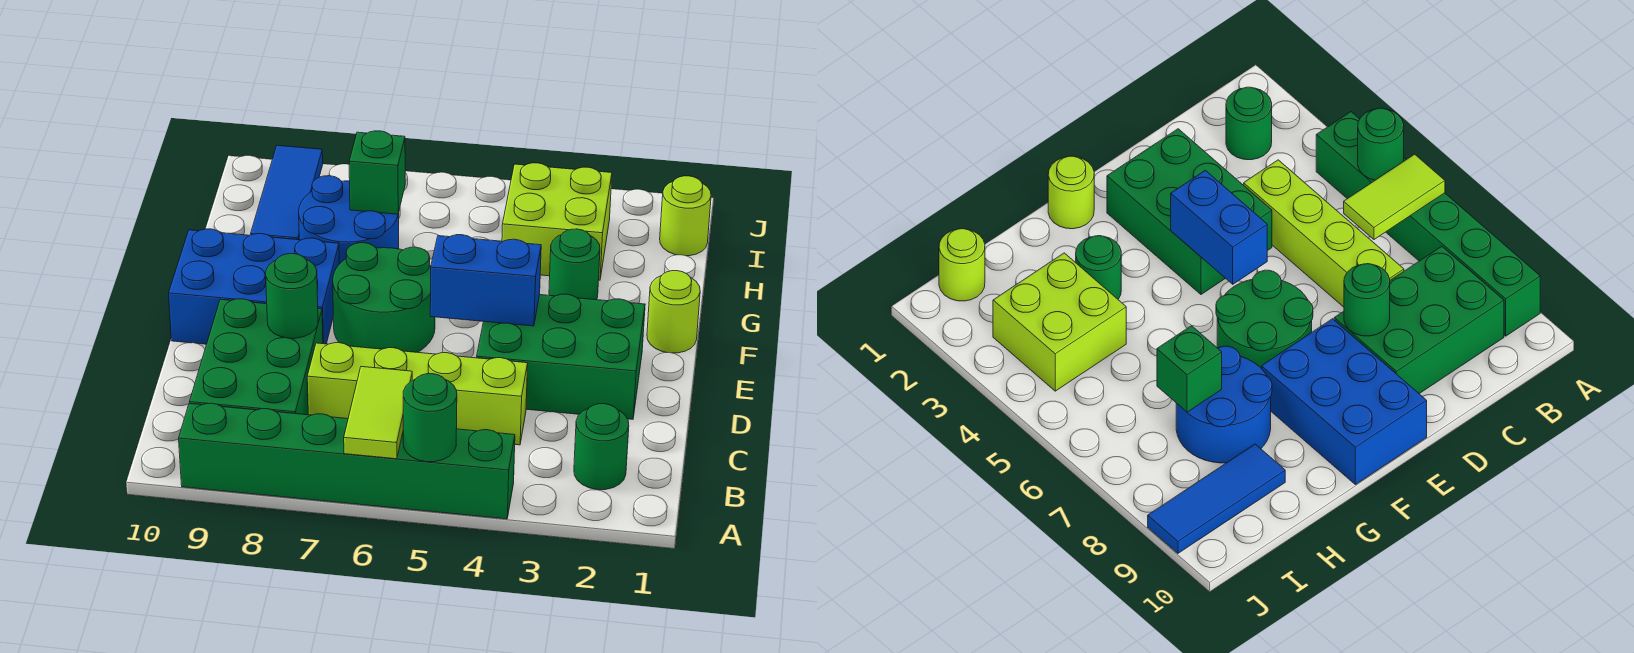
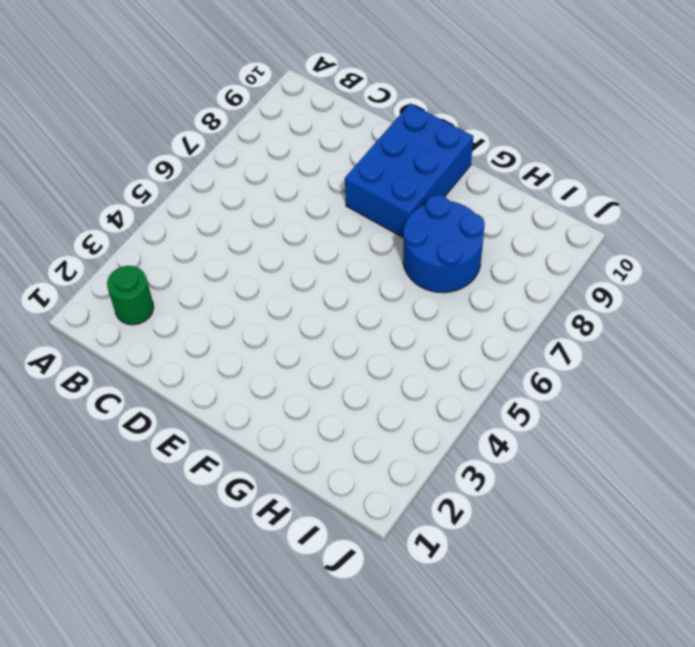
none -> green 1x6 brick [179,403,515,519]
none -> green 2x3 brick [190,299,323,415]
none -> lime 1x4 brick [307,343,528,445]

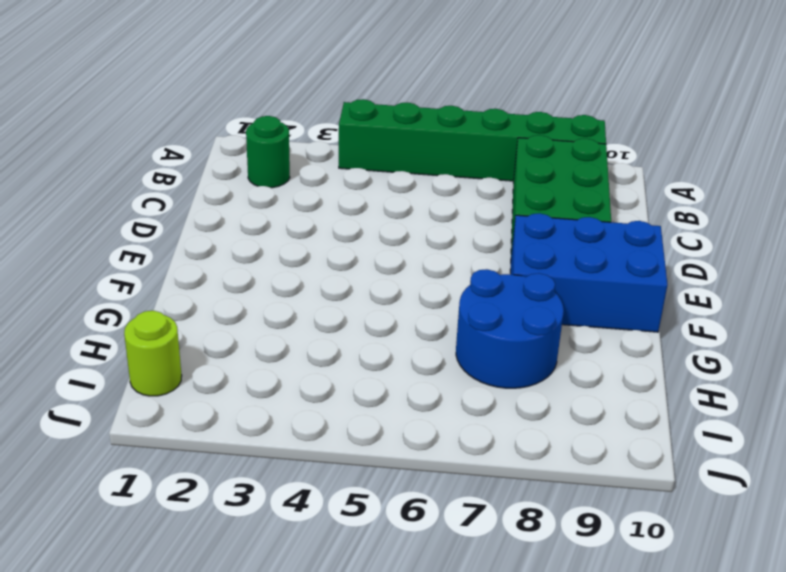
none -> lime 1x4 brick [307,343,528,445]
none -> green 2x3 brick [477,294,645,419]
none -> green 2x2 round brick [333,243,435,352]

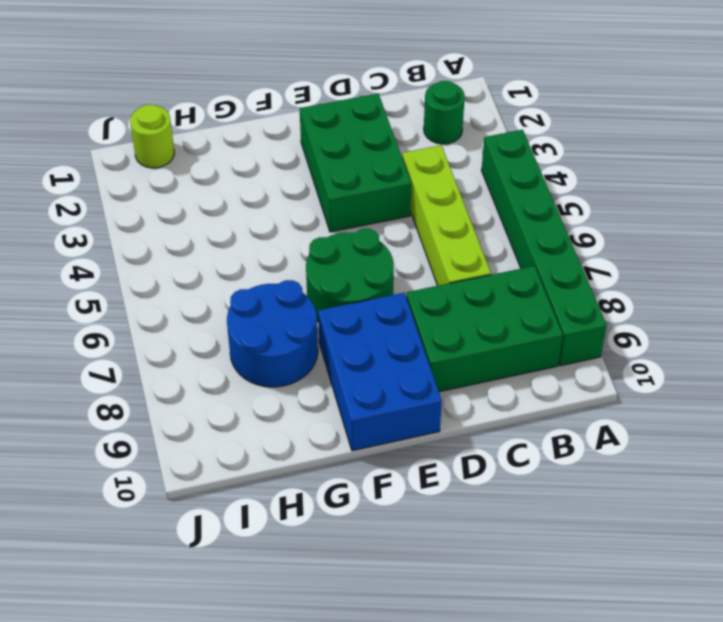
none -> lime 1x1 round brick [647,271,700,353]
none -> green 1x1 round brick [549,229,600,300]
none -> lime 2x2 brick [502,163,612,280]

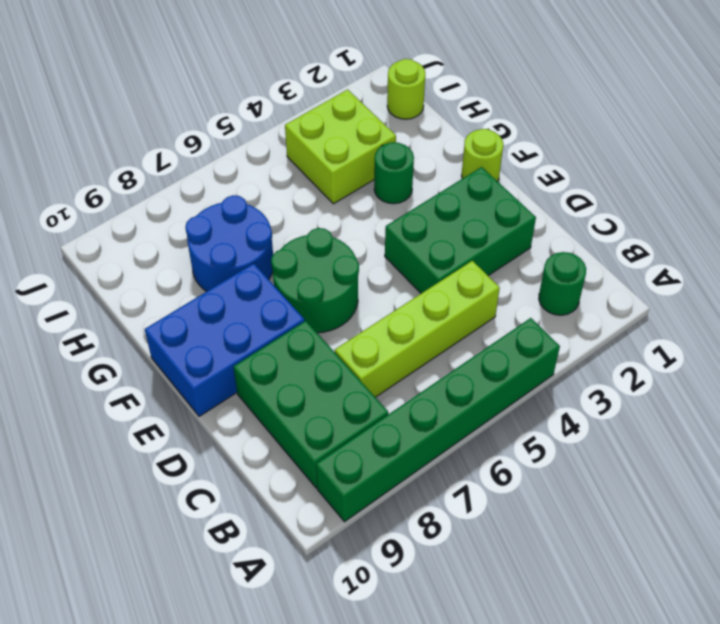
none -> blue 1x3 tile [251,145,323,240]
none -> green 1x1 round brick [403,374,457,462]
none -> lime 1x2 tile [344,367,412,459]

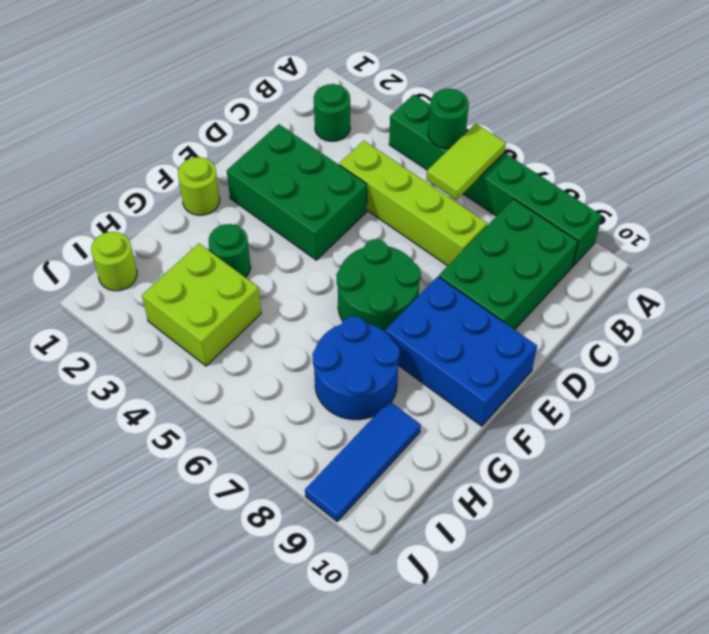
none -> green 1x1 round brick [266,254,318,338]
none -> blue 1x2 brick [430,235,541,326]
none -> green 1x1 brick [349,131,405,214]

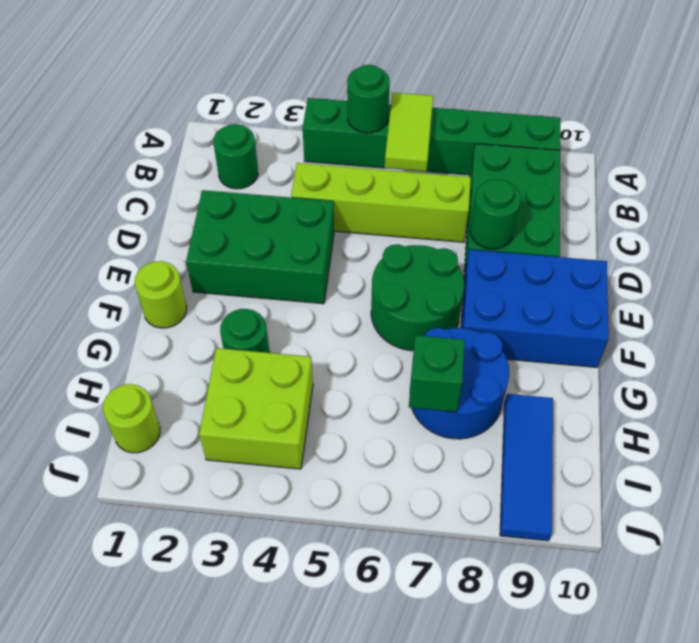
none -> blue 1x2 brick [430,235,541,326]

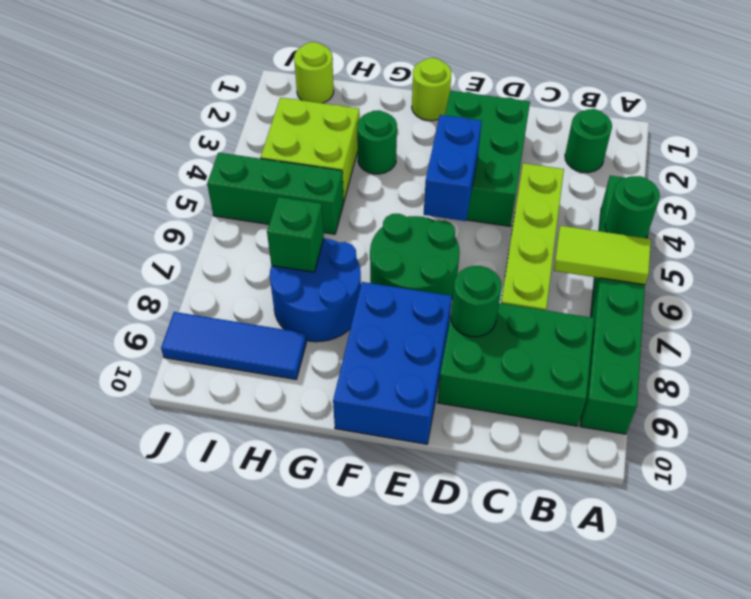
green 1x3 brick [207,153,344,234] -> none

